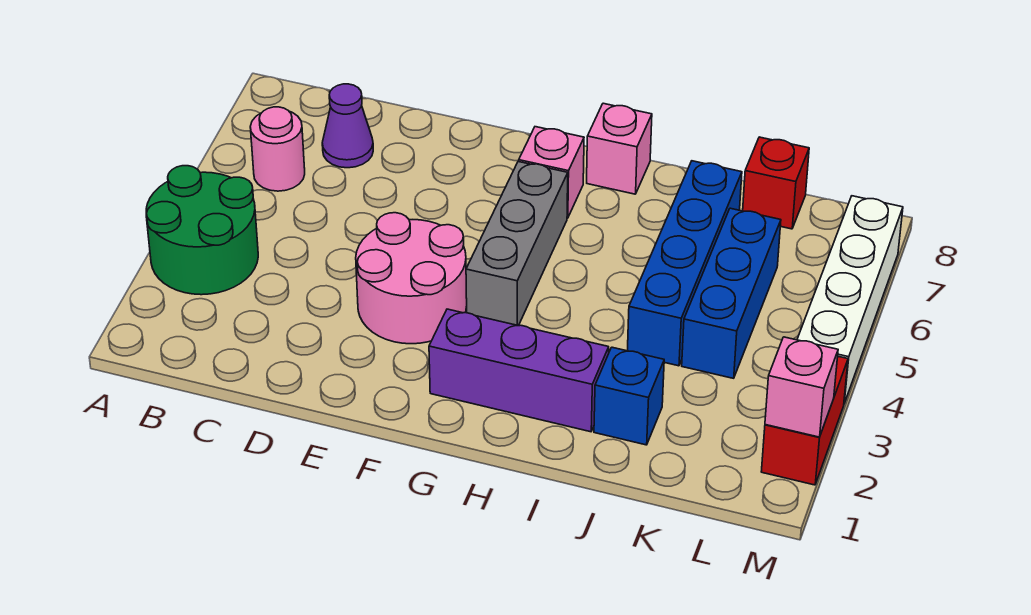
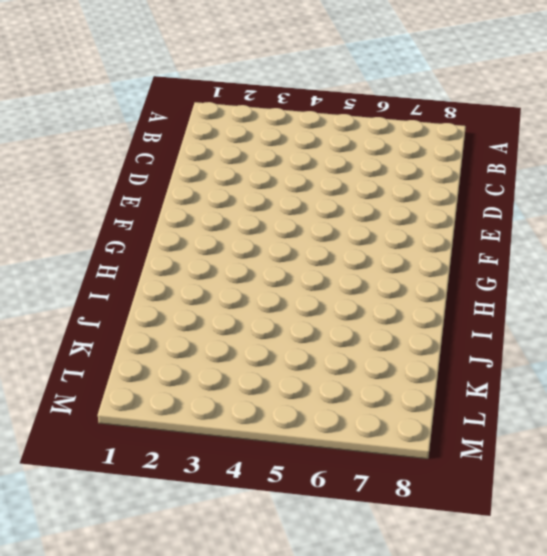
none -> green 2x2 round brick [146,166,258,295]
none -> pink 1x1 round brick [250,107,305,191]
none -> purple 1x1 cone [322,84,373,168]

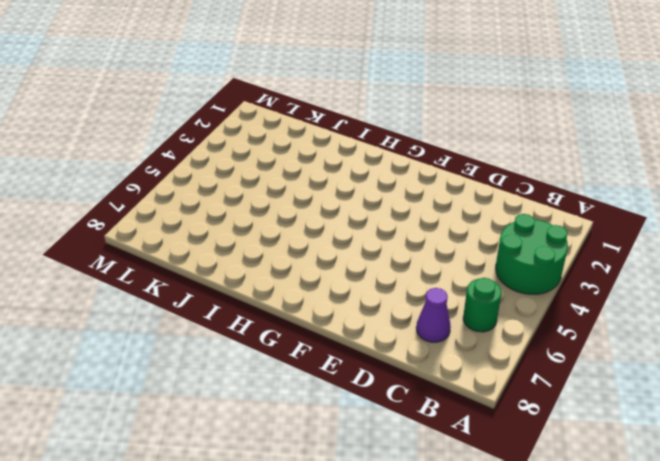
green 1x1 round brick [463,278,501,332] -> pink 1x1 round brick [250,107,305,191]
none -> pink 2x2 round brick [356,213,467,344]
none -> purple 1x3 brick [429,309,609,432]
none -> grey 1x3 brick [466,161,568,326]

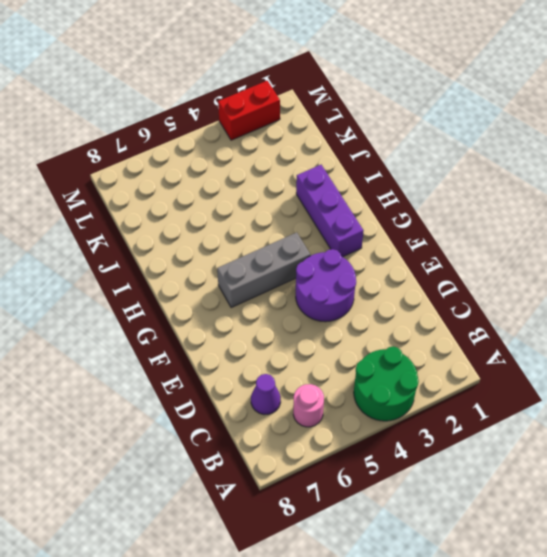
purple 2x2 round brick [296,249,356,322] -> pink 2x2 round brick [356,213,467,344]
none -> pink 1x1 brick [519,127,584,218]
none -> pink 1x1 brick [587,103,652,194]
none -> blue 1x1 brick [594,347,664,445]

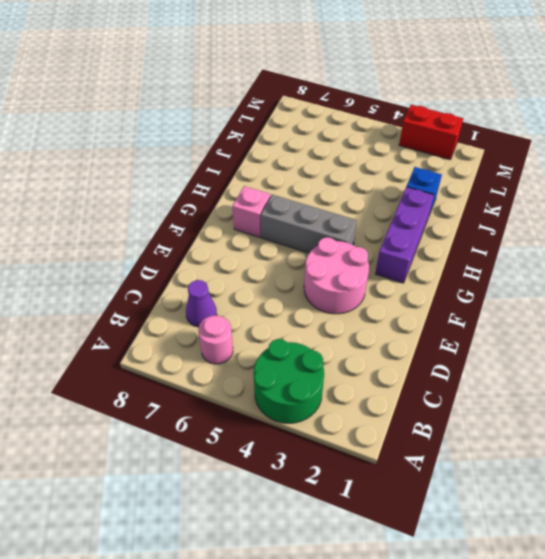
none -> pink 1x1 brick [587,103,652,194]
none -> blue 1x4 brick [627,161,742,366]
none -> blue 1x3 brick [682,208,781,378]

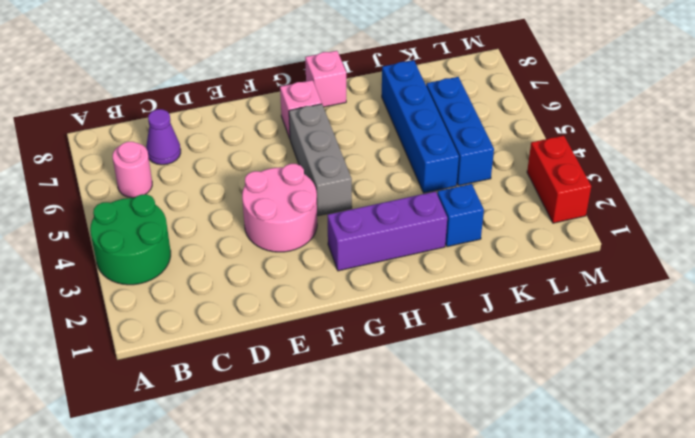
none -> red 1x1 brick [743,137,809,229]
none -> white 1x4 brick [797,196,903,403]
none -> pink 1x1 brick [765,337,838,437]

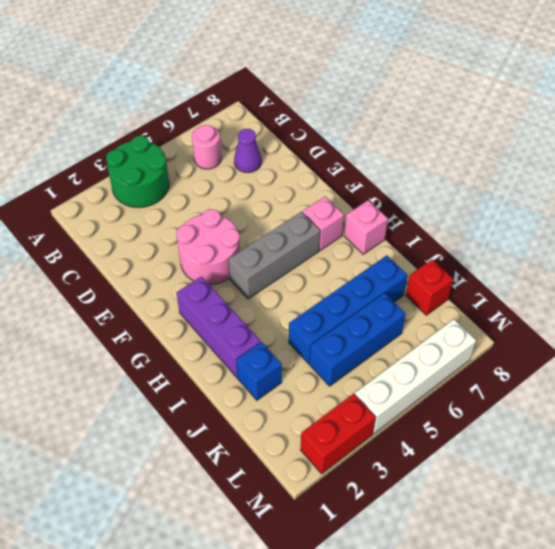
none -> pink 1x1 brick [765,337,838,437]

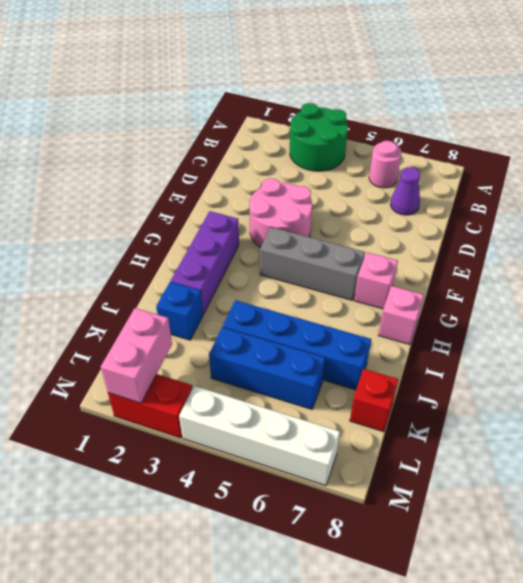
pink 1x2 brick [101,308,172,403] -> pink 1x1 brick [765,337,838,437]

